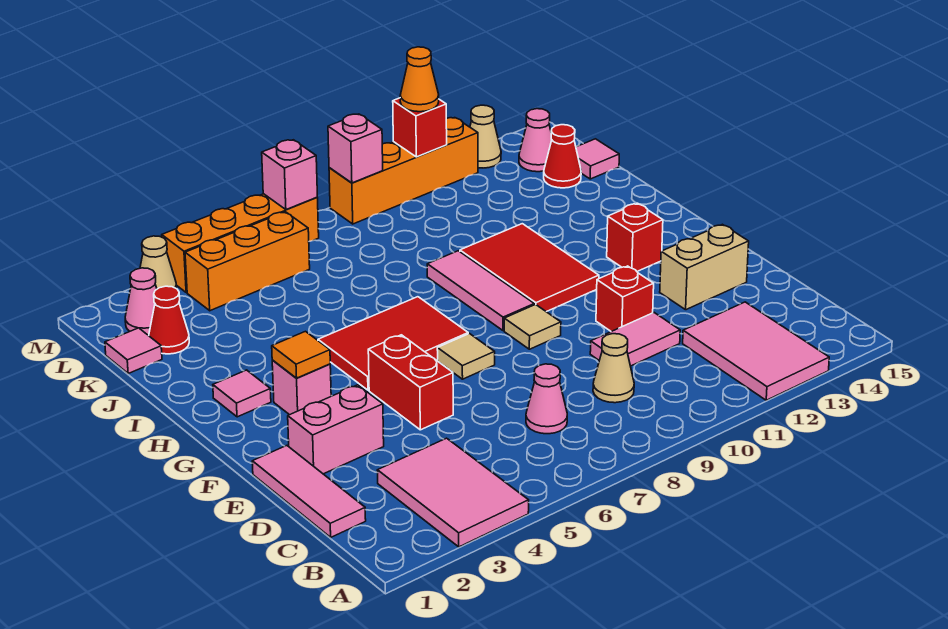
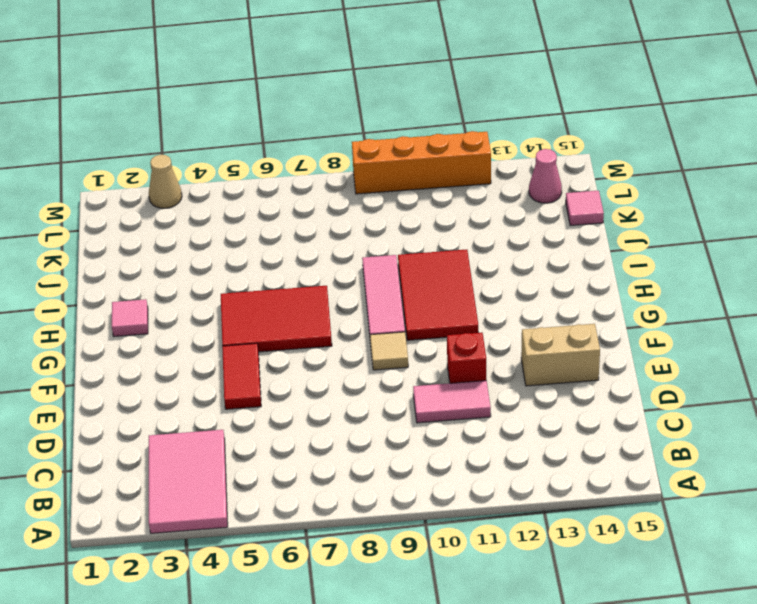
red 1x2 tile [222,343,261,409] -> red 1x2 brick [368,335,453,430]
none -> pink 2x3 tile [683,302,829,400]
none -> pink 1x3 tile [252,446,366,537]
none -> pink 1x1 cone [526,364,567,434]
none -> tan 1x1 cone [593,334,634,403]

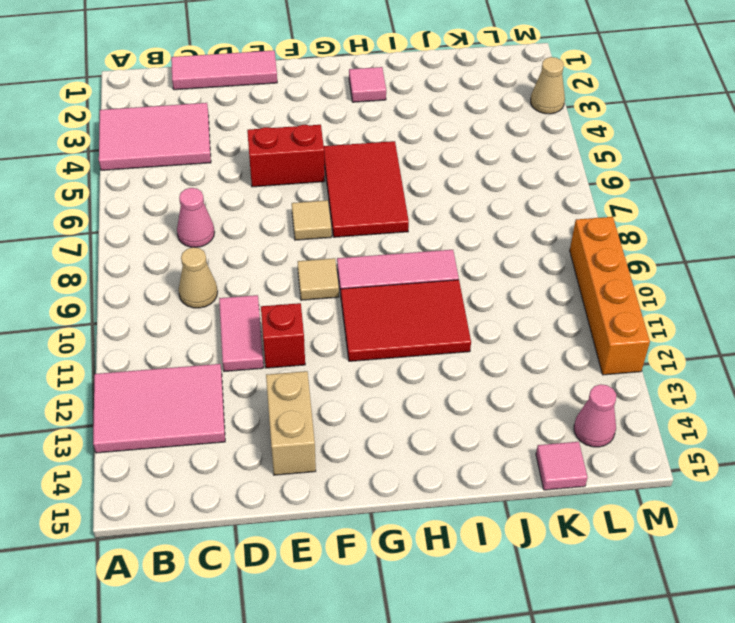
none -> pink 1x2 brick [288,385,384,474]
none -> pink 1x1 brick [272,360,331,415]
none -> red 1x1 brick [607,203,663,271]
none -> pink 1x1 tile [105,328,162,373]

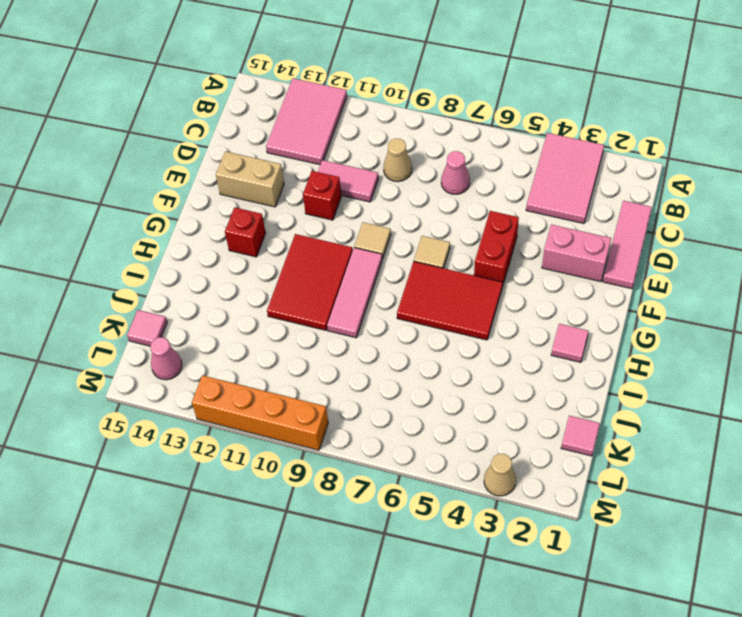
none -> pink 1x1 brick [272,360,331,415]
none -> red 1x1 cone [149,286,189,354]
none -> red 1x1 cone [544,125,581,188]
none -> pink 1x1 cone [125,268,157,335]

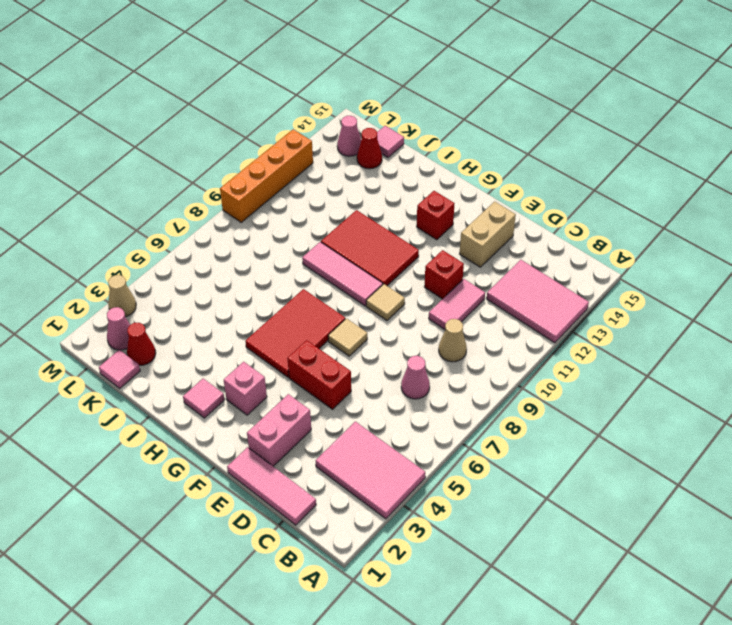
none -> orange 1x3 brick [185,212,310,311]
none -> orange 1x4 brick [162,194,319,293]
none -> tan 1x1 cone [470,105,501,168]
none -> orange 1x1 tile [272,331,330,378]

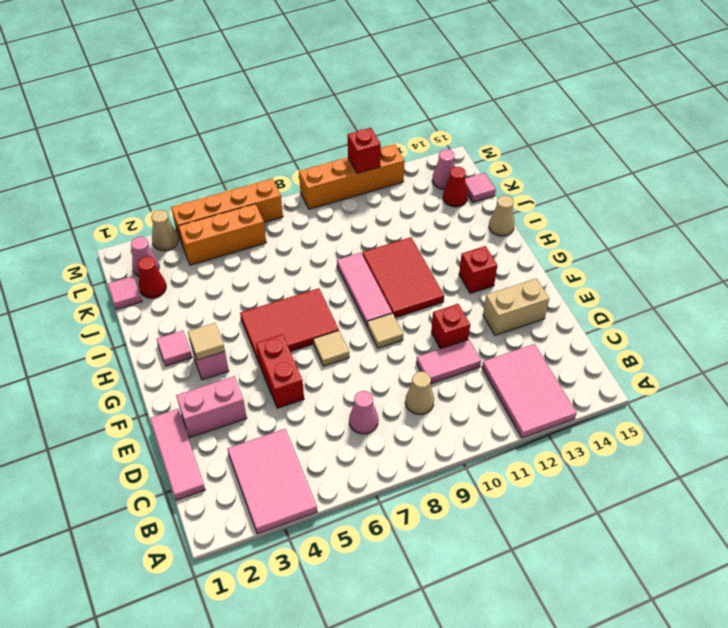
tan 1x1 tile [188,323,225,360] -> orange 1x1 tile [272,331,330,378]
tan 1x1 cone [489,195,514,236] -> tan 1x1 cone moved to [470,105,501,168]
none -> pink 1x1 brick [262,140,317,210]
none -> pink 1x1 brick [328,114,383,183]
none -> orange 1x1 cone [400,47,439,112]

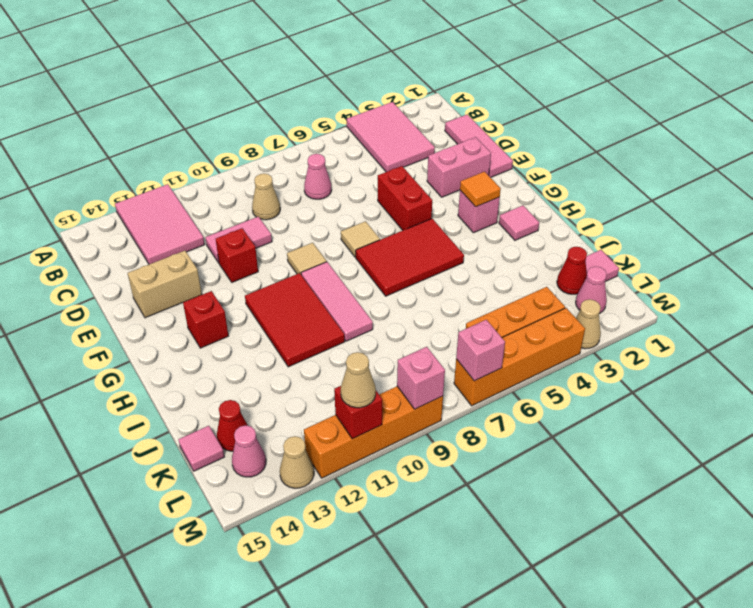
tan 1x1 cone [341,352,376,408] -> orange 1x1 cone [400,47,439,112]

